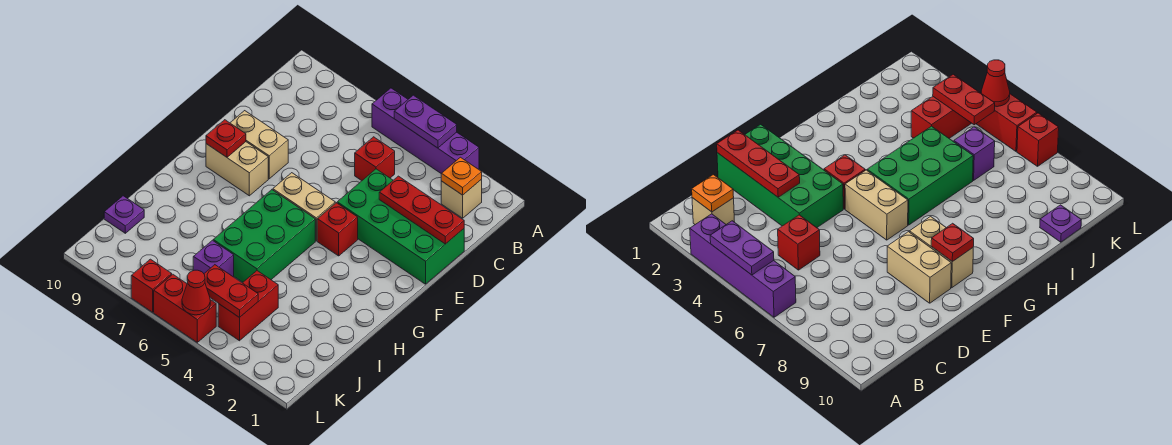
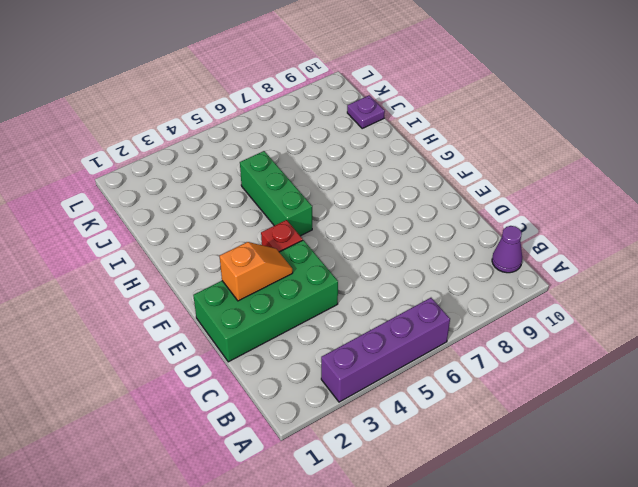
purple 1x1 cone [492,226,522,273] -> none
orange 1x2 slope [220,242,293,301] -> none
green 1x3 brick [240,151,312,236] -> green 2x3 brick [213,190,315,282]
none -> tan 1x1 brick [441,179,482,218]
none -> red 1x1 brick [355,137,395,181]
none -> tan 1x2 brick [230,111,288,179]

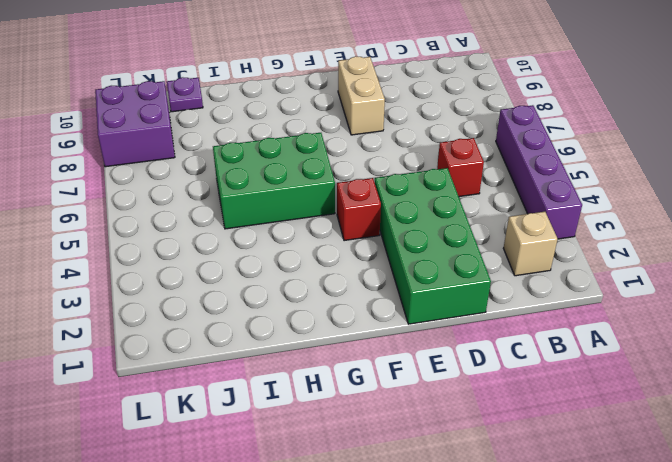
purple 2x2 brick [95,81,175,167] -> none
none -> tan 1x2 brick [273,173,335,241]
none -> tan 1x2 brick [206,142,268,196]
none -> red 1x2 brick [218,271,278,341]

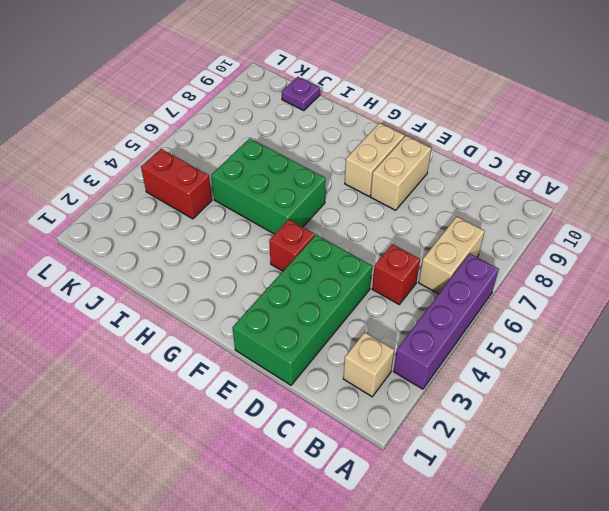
tan 1x2 brick [419,216,485,294] -> tan 1x2 brick moved to [273,173,335,241]
none -> purple 1x1 brick [193,240,234,277]
none -> red 1x2 brick [154,274,216,342]
none -> red 1x1 brick [131,259,172,312]

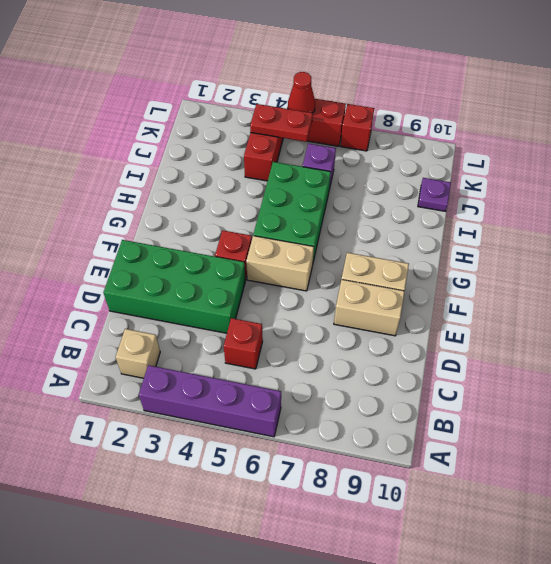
none -> purple 1x2 plate [394,95,457,148]
none -> orange 1x1 plate [441,157,482,195]
none -> red 1x3 plate [379,176,464,244]

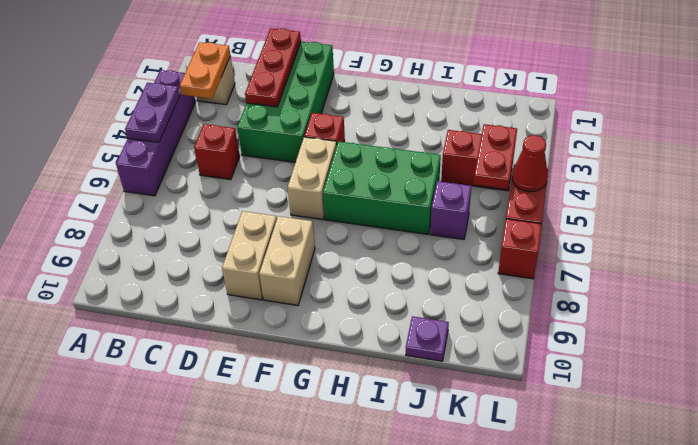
orange 1x2 plate [180,42,230,99] -> orange 1x1 plate [441,157,482,195]
none -> red 1x1 plate [206,120,246,157]

